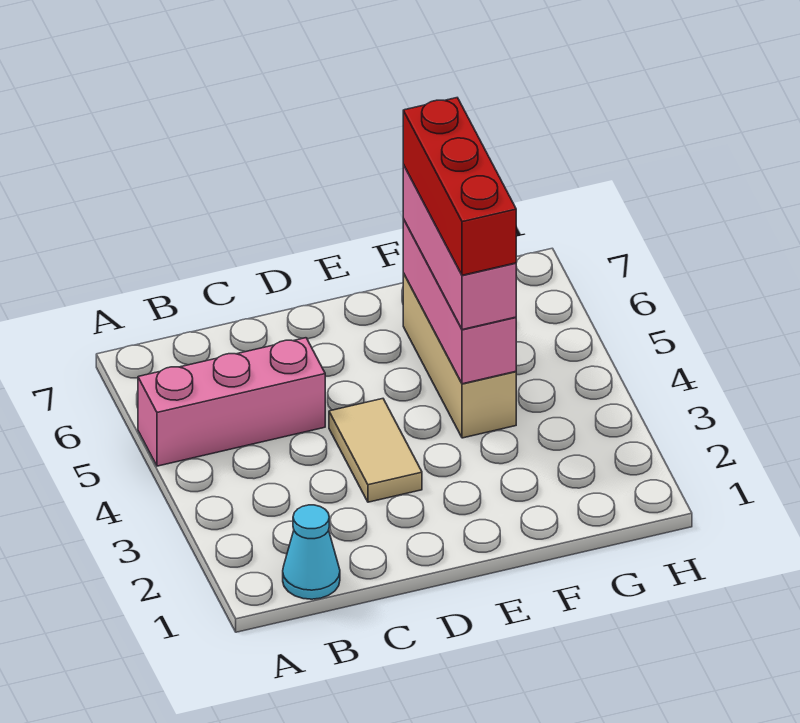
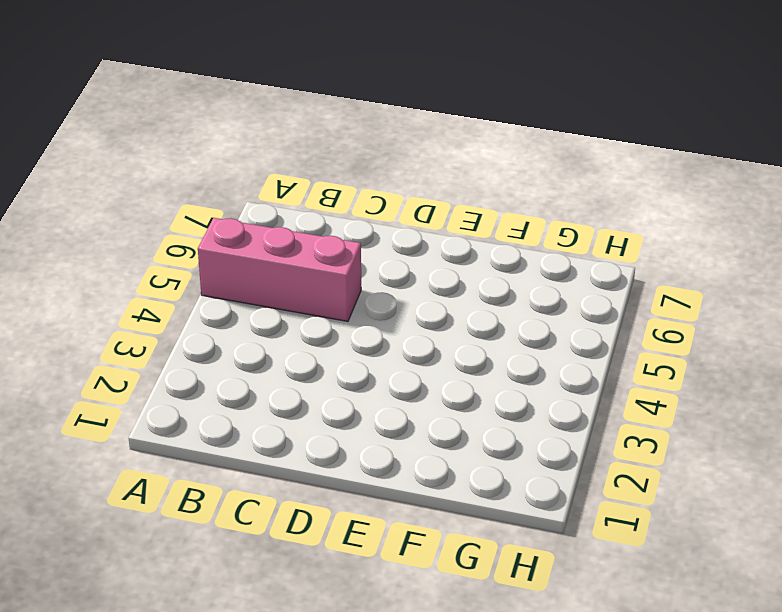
none -> cyan 1x1 cone [283,505,340,599]
none -> tan 1x2 tile [329,399,422,502]

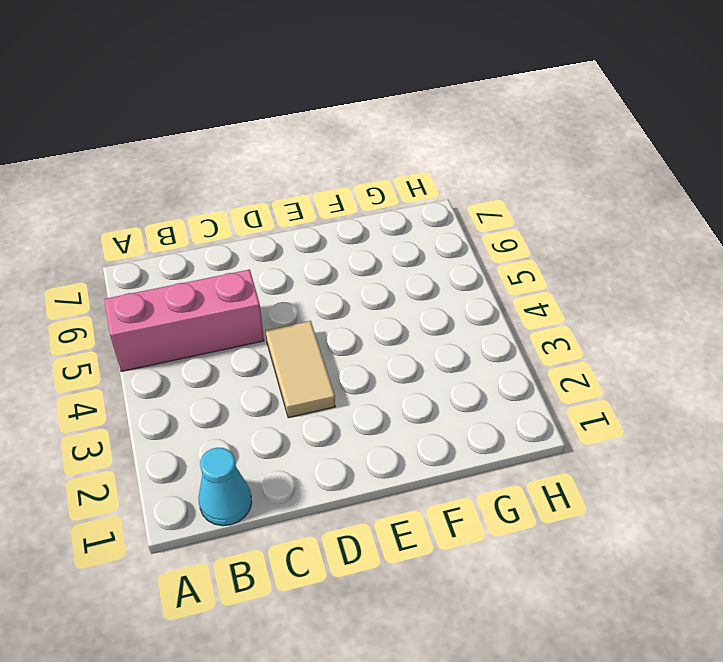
none -> tan 1x3 brick [403,273,516,438]
none -> pink 1x3 brick [403,219,516,384]

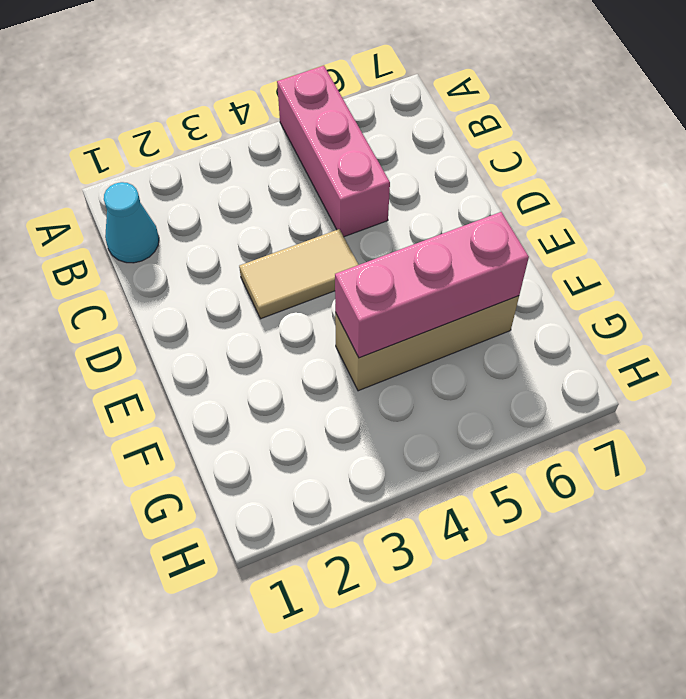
none -> pink 1x3 brick [403,164,516,330]
none -> red 1x3 brick [403,98,516,275]

